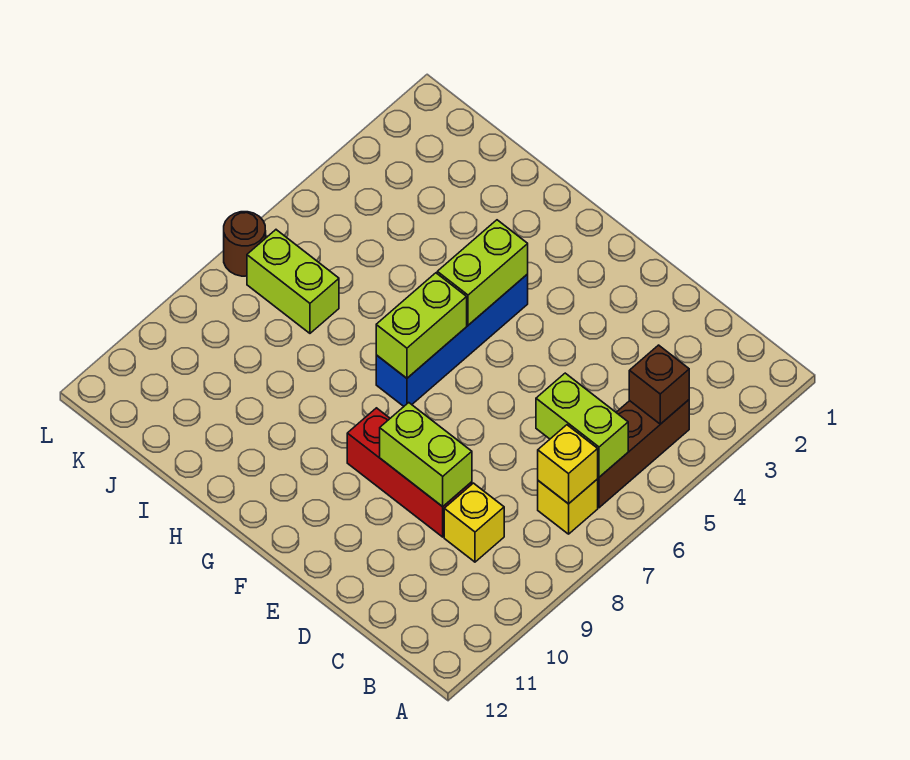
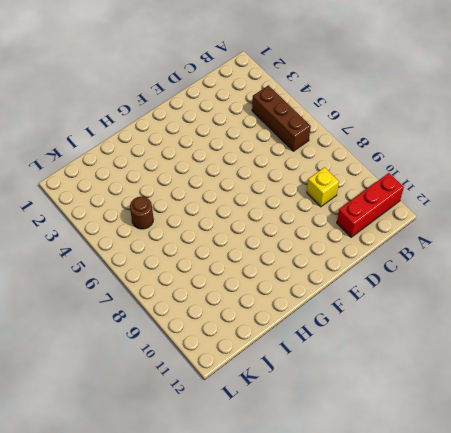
red 1x3 brick [337,173,404,237] -> red 1x3 brick moved to [347,408,472,537]
brown 1x1 round brick [130,197,153,229] -> brown 1x1 round brick moved to [224,212,266,276]
none -> yellow 1x1 brick [538,479,598,534]
none -> blue 1x4 brick [376,274,528,406]
none -> lime 1x2 brick [247,230,339,333]

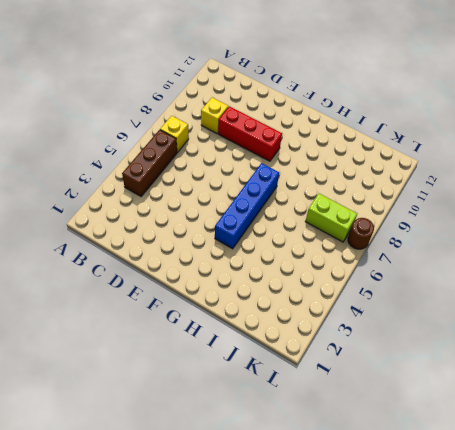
none -> brown 1x1 brick [629,345,689,424]
none -> lime 1x2 brick [536,373,628,477]
none -> yellow 1x1 brick [538,425,598,504]

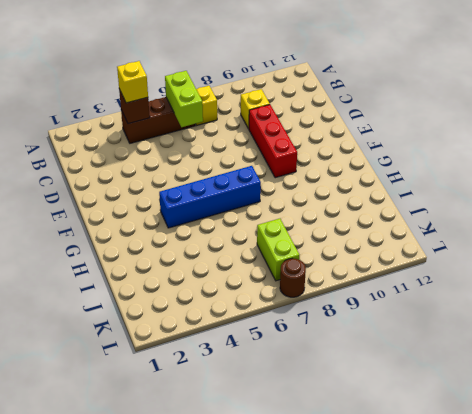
yellow 1x1 brick [117,61,148,103] -> yellow 1x1 brick moved to [538,425,598,504]
none -> lime 1x2 brick [380,403,472,507]
none -> lime 1x2 brick [437,220,528,325]
none -> lime 1x2 brick [376,273,467,378]

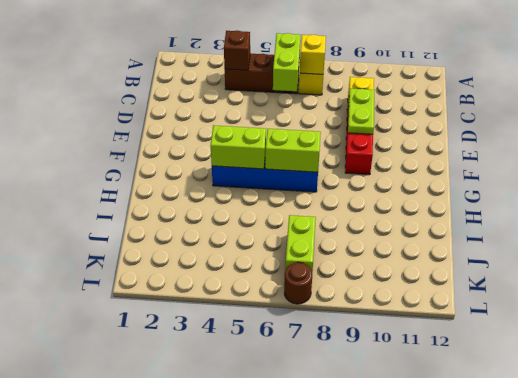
lime 1x2 plate [348,88,374,134] -> lime 1x2 brick [380,403,472,507]

